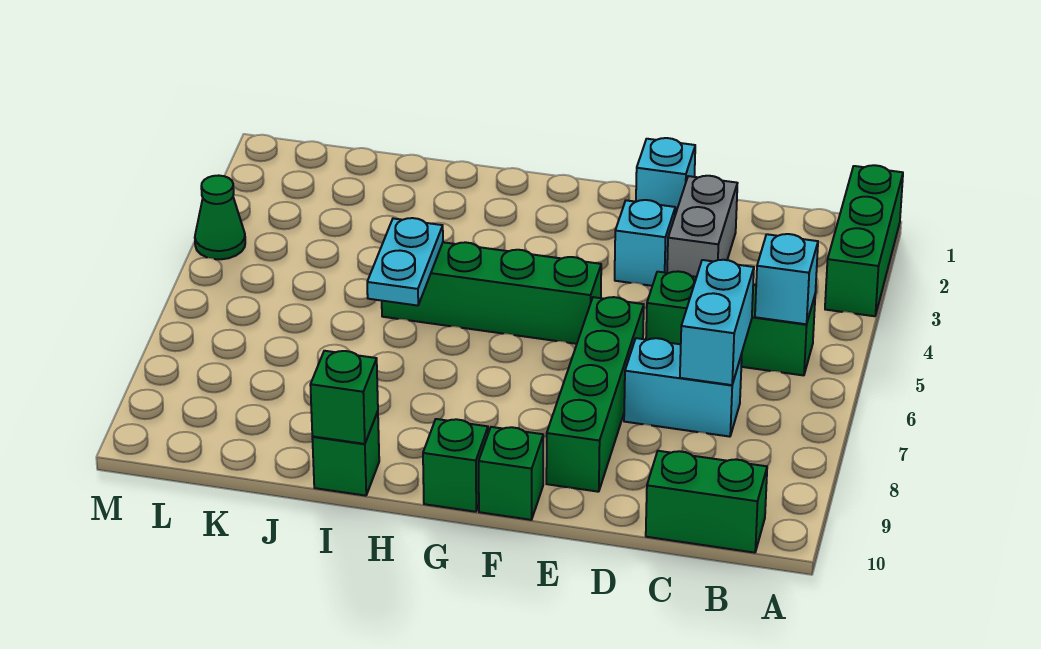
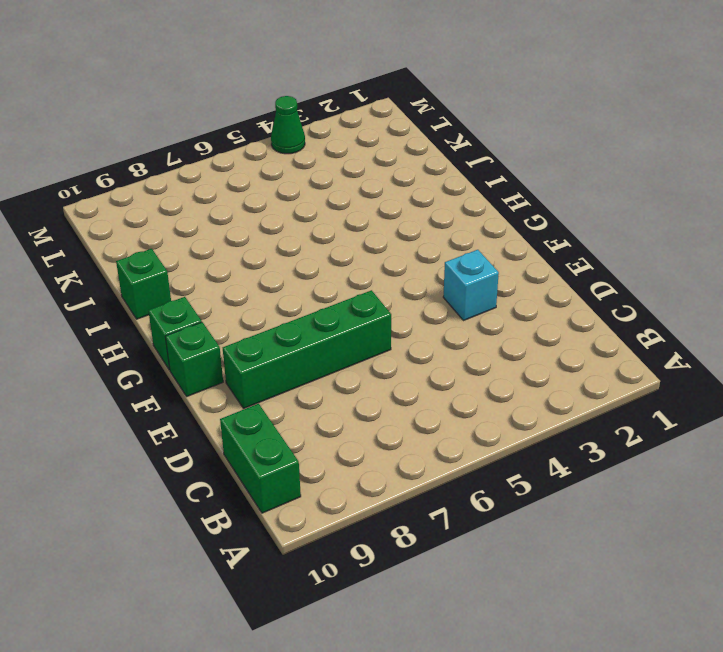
none -> green 1x3 brick [825,165,903,316]
none -> green 1x3 brick [646,271,815,375]
none -> cyan 1x2 brick [624,338,742,437]

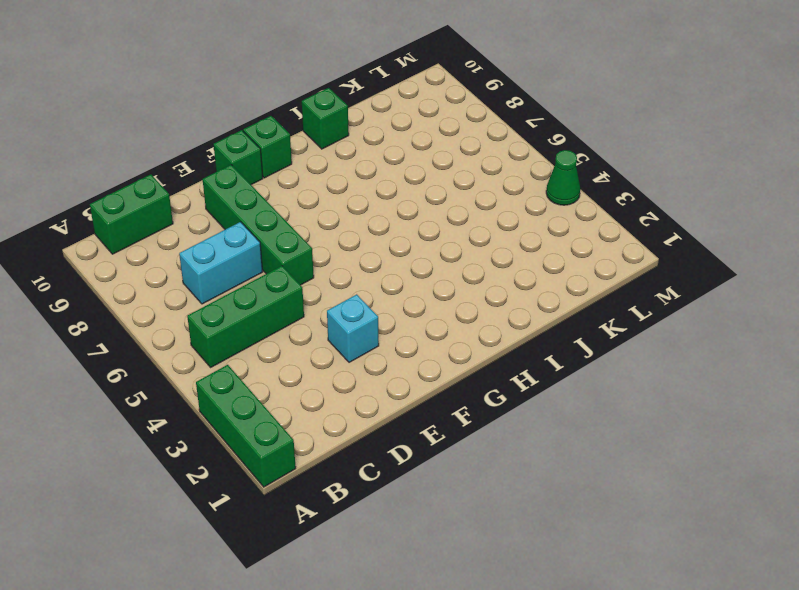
none -> grey 1x2 brick [667,176,737,277]
none -> cyan 1x1 brick [636,138,695,215]
none -> green 1x4 brick [382,242,601,344]

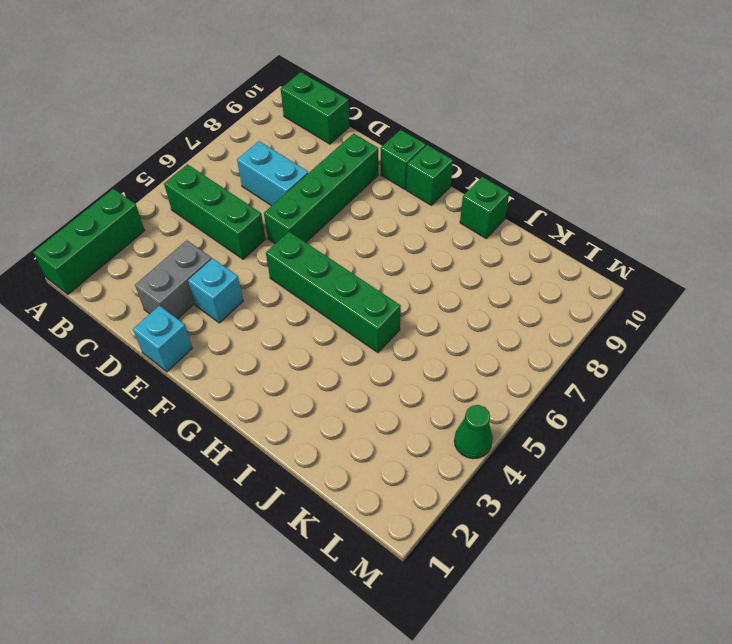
none -> cyan 1x1 brick [755,234,818,324]
none -> cyan 1x2 brick [680,260,754,385]
none -> cyan 1x2 plate [367,218,443,306]

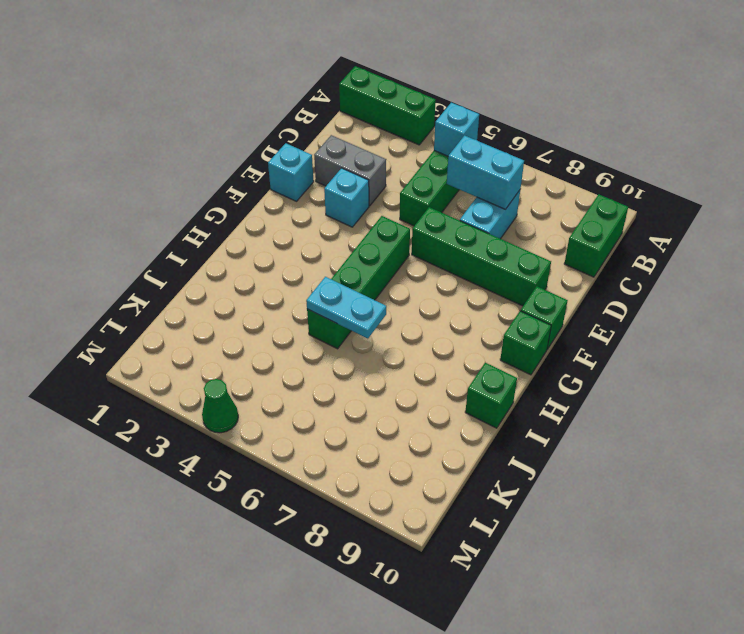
none -> green 1x1 brick [310,351,378,444]

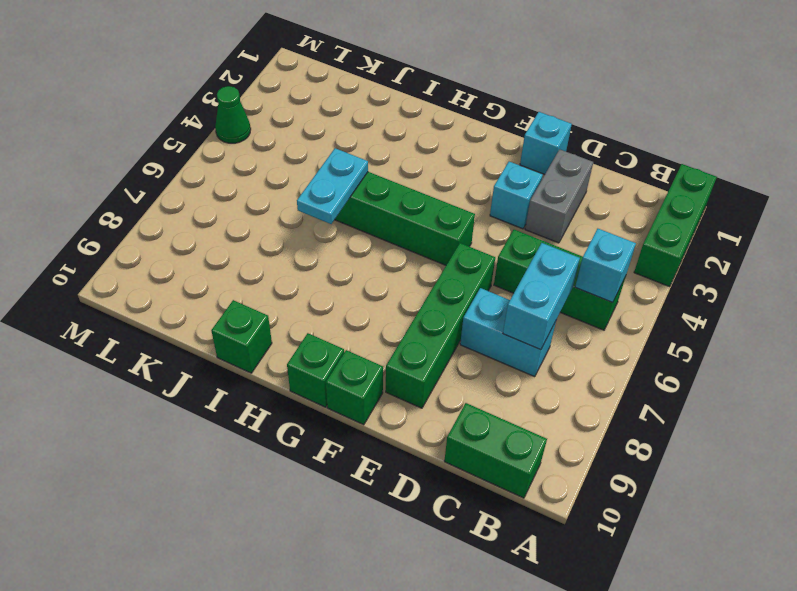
none -> green 1x1 brick [310,351,378,444]

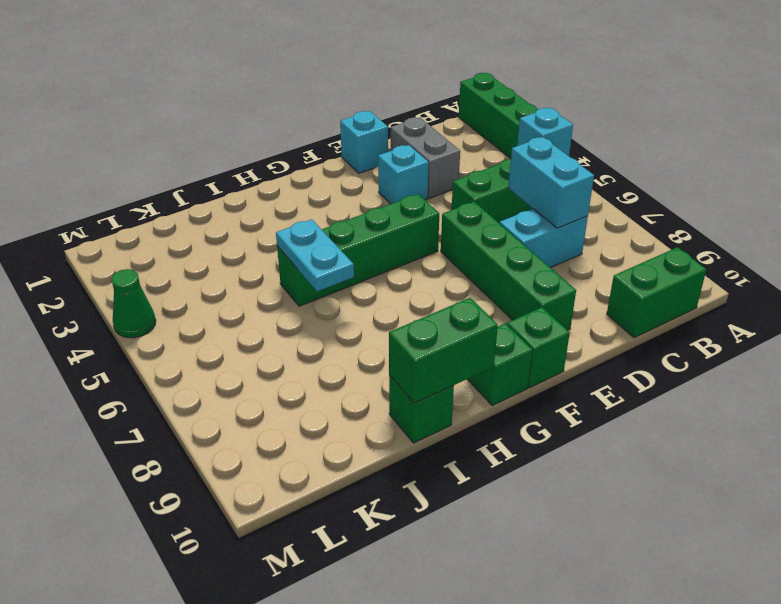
green 1x2 brick [389,298,498,403] -> green 1x1 brick [310,351,378,444]

